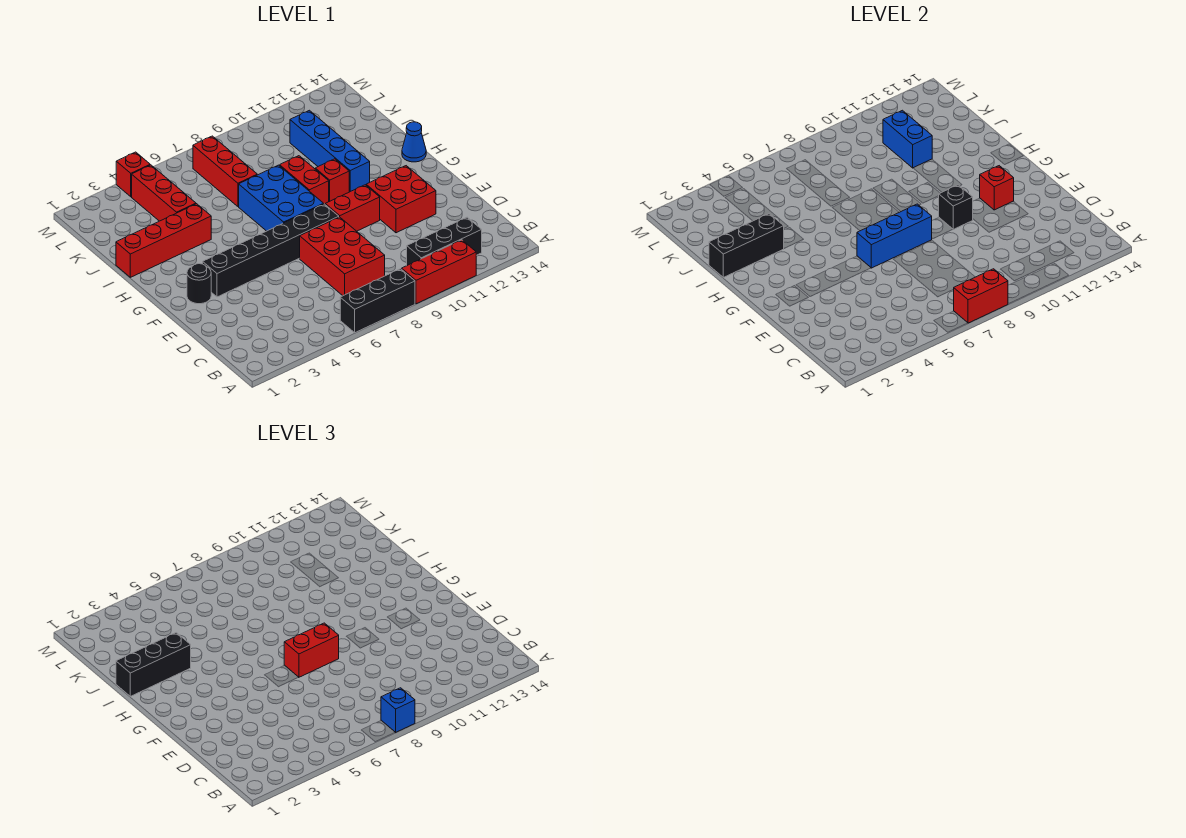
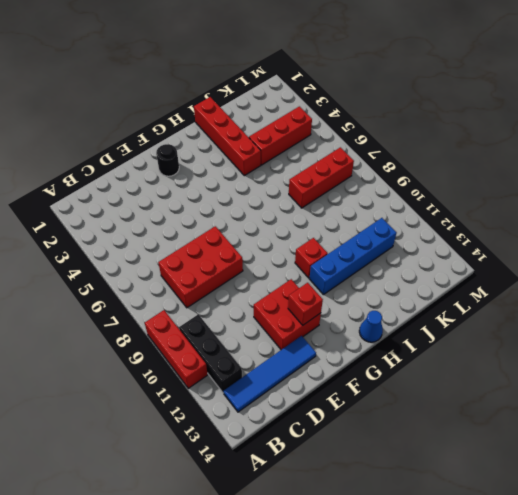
blue 1x4 tile [224,336,316,412] -> none
none -> black 1x3 brick [340,269,415,333]
none -> black 1x6 brick [203,204,339,297]
none -> red 1x2 brick [325,185,380,231]

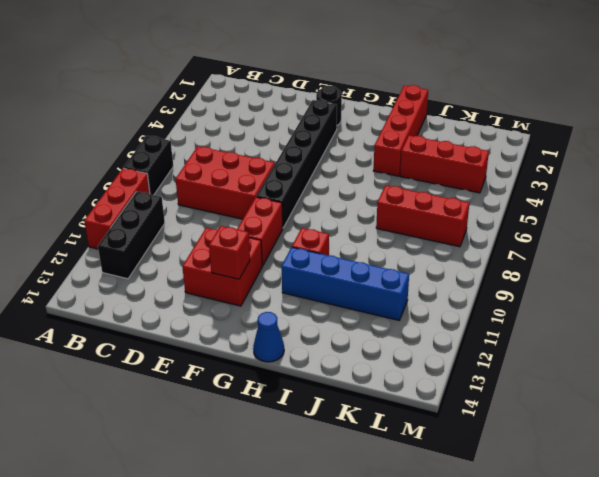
black 1x2 brick [123,136,173,195] -> black 1x3 brick [340,269,415,333]
none -> blue 2x3 brick [239,165,323,231]
none -> red 1x2 brick [280,156,329,204]
none -> red 1x1 brick [116,152,150,197]

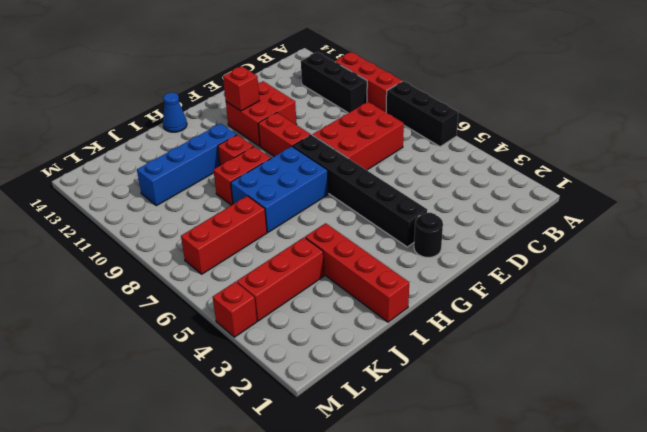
none -> red 1x2 brick [953,269,1008,323]
none -> blue 1x3 brick [857,204,932,268]
none -> black 1x1 brick [939,185,973,229]

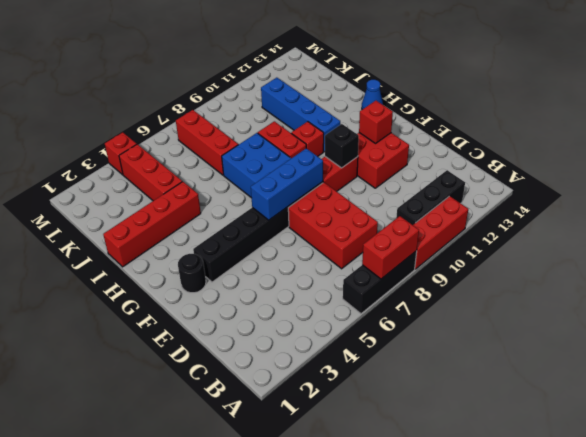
none -> black 1x3 brick [709,214,784,277]
none -> blue 1x2 brick [883,110,932,168]
none -> blue 1x1 brick [381,688,415,732]

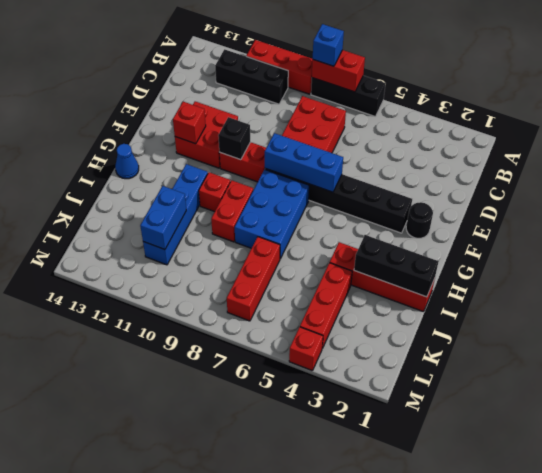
none -> red 1x2 brick [284,623,339,677]
none -> black 1x3 brick [116,633,191,696]

